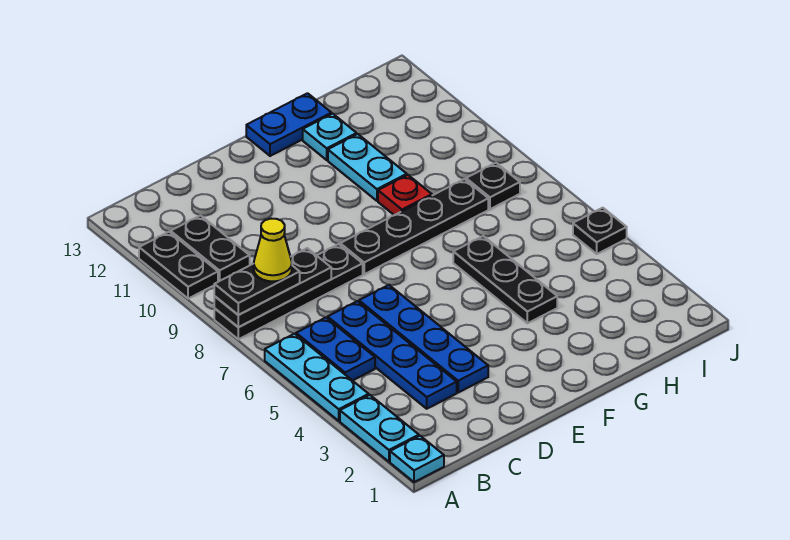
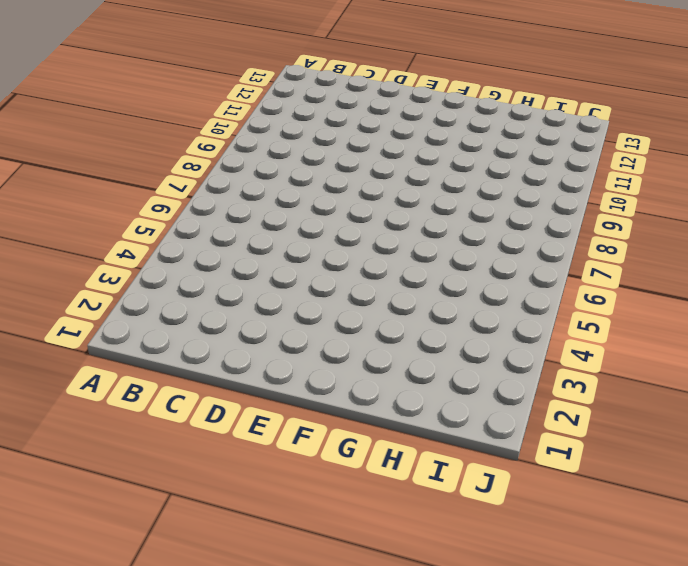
none -> cyan 1x1 plate [390,436,444,482]
none -> cyan 1x2 plate [340,395,419,462]
none -> cyan 1x3 plate [265,334,369,421]

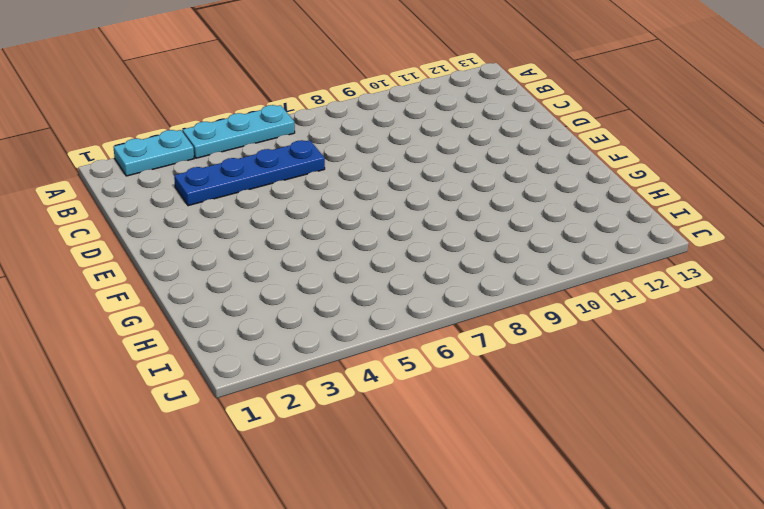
none -> cyan 1x1 plate [390,436,444,482]
none -> black 1x4 plate [214,244,363,339]
none -> black 1x2 plate [139,232,218,299]

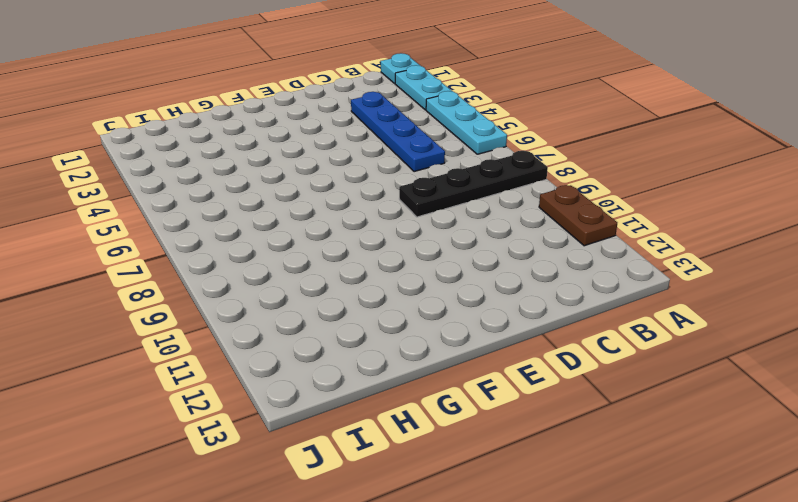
brown 1x2 plate [539,185,617,246] -> black 1x2 plate [139,232,218,299]
none -> blue 1x2 plate [296,317,375,381]
none -> black 1x2 plate [171,215,250,282]
none -> blue 1x4 plate [359,285,488,392]

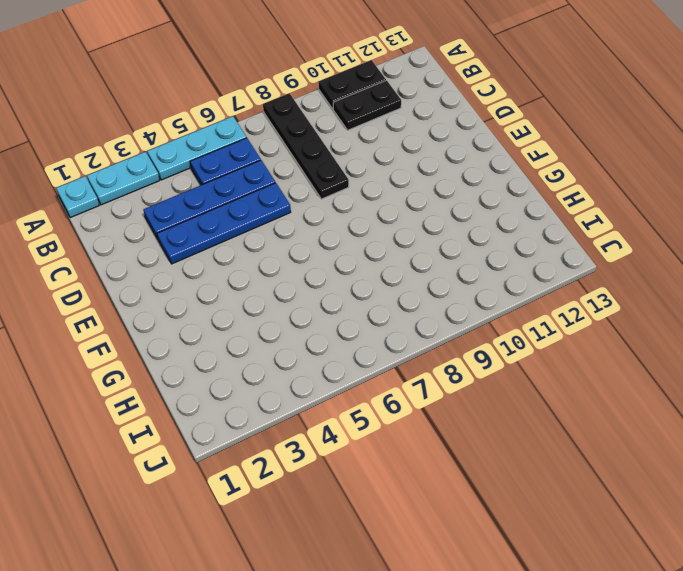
none -> black 1x4 plate [340,179,488,274]
none -> blue 1x2 plate [246,93,332,156]
none -> black 1x3 plate [453,236,557,323]

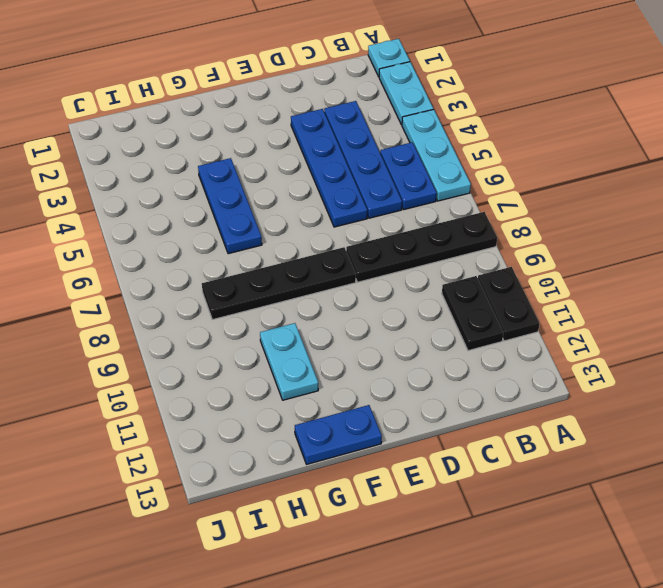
blue 1x3 plate [198,158,262,254] -> black 1x3 plate [453,236,557,323]
none -> red 1x1 plate [378,175,432,215]
none -> cyan 1x1 plate [303,114,357,160]
none -> black 1x1 plate [466,163,520,209]

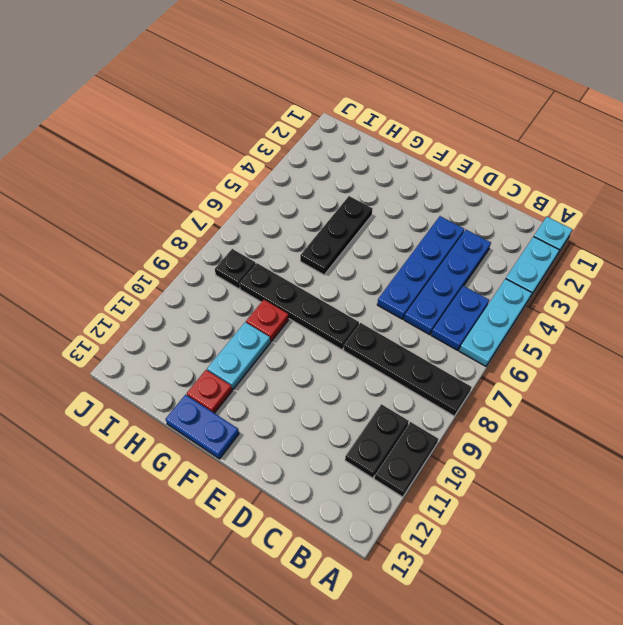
red 1x1 plate [187,370,232,413] -> cyan 1x1 plate [303,114,357,160]
none -> black 1x1 plate [573,208,627,254]
none -> black 1x3 plate [214,248,331,327]
none -> black 1x2 plate [214,264,300,315]

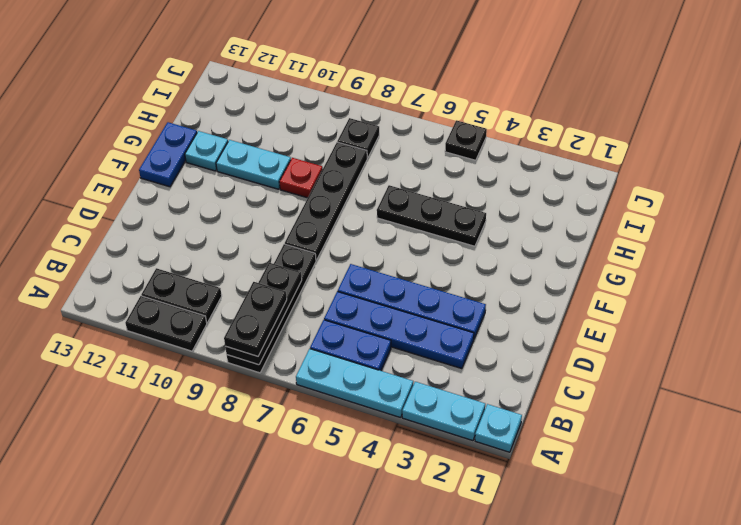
none -> yellow 1x1 cone [254,219,292,281]

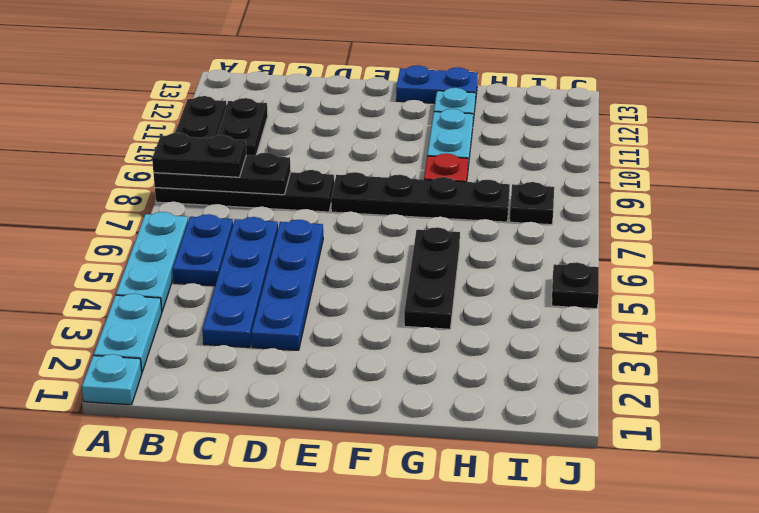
none -> yellow 1x1 cone [254,219,292,281]

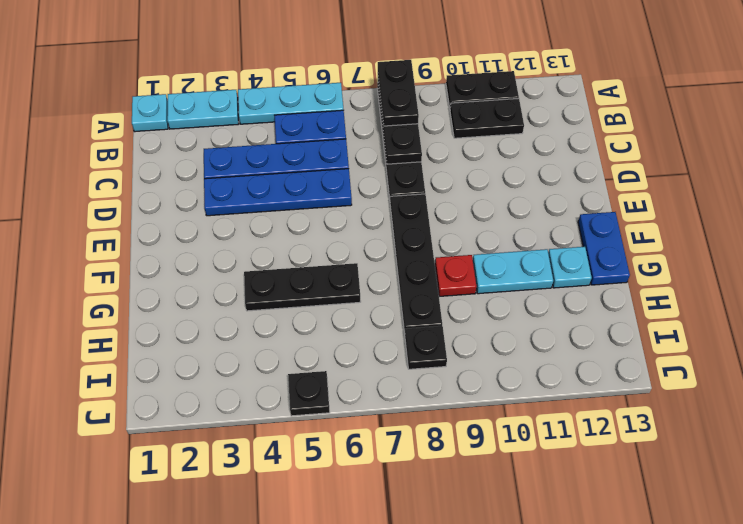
none -> yellow 1x1 cone [254,219,292,281]

